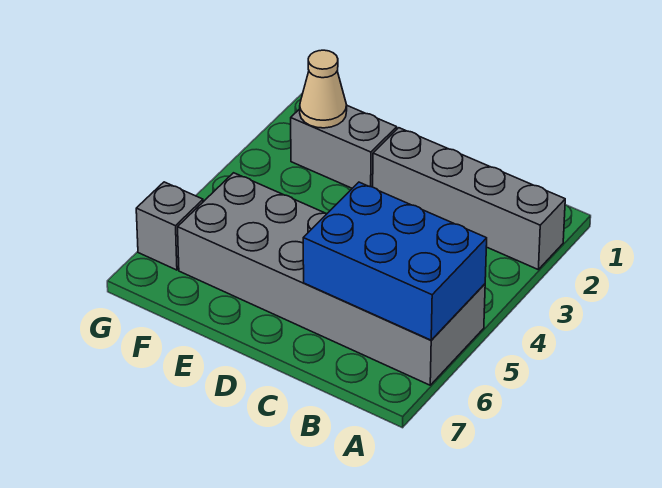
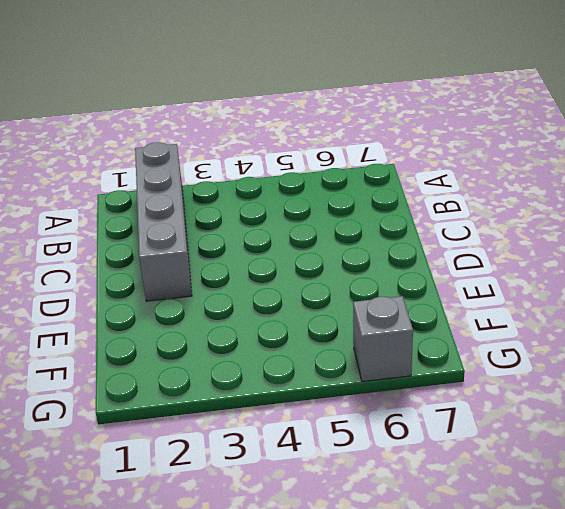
none -> grey 2x6 brick [178,173,485,385]
none -> grey 1x2 brick [291,106,397,188]

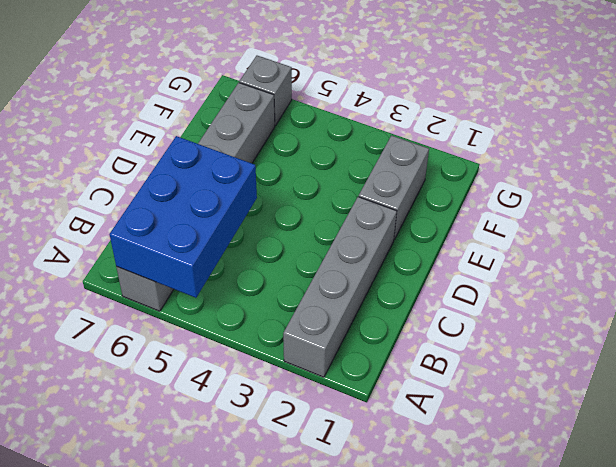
grey 1x6 brick [116,82,275,311] -> grey 2x6 brick [178,173,485,385]
none -> tan 1x1 cone [300,50,347,128]

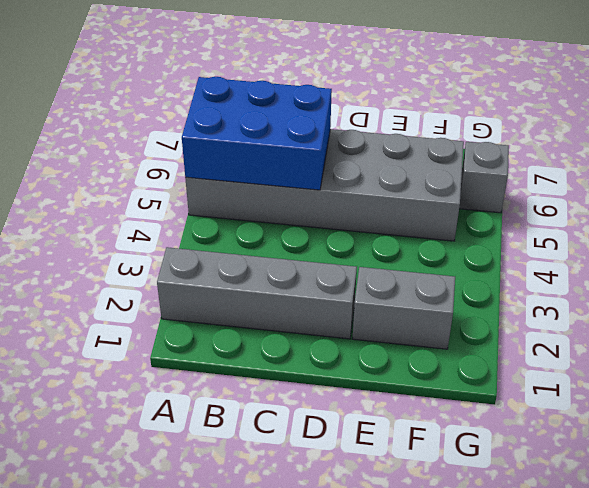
none -> tan 1x1 cone [300,50,347,128]

